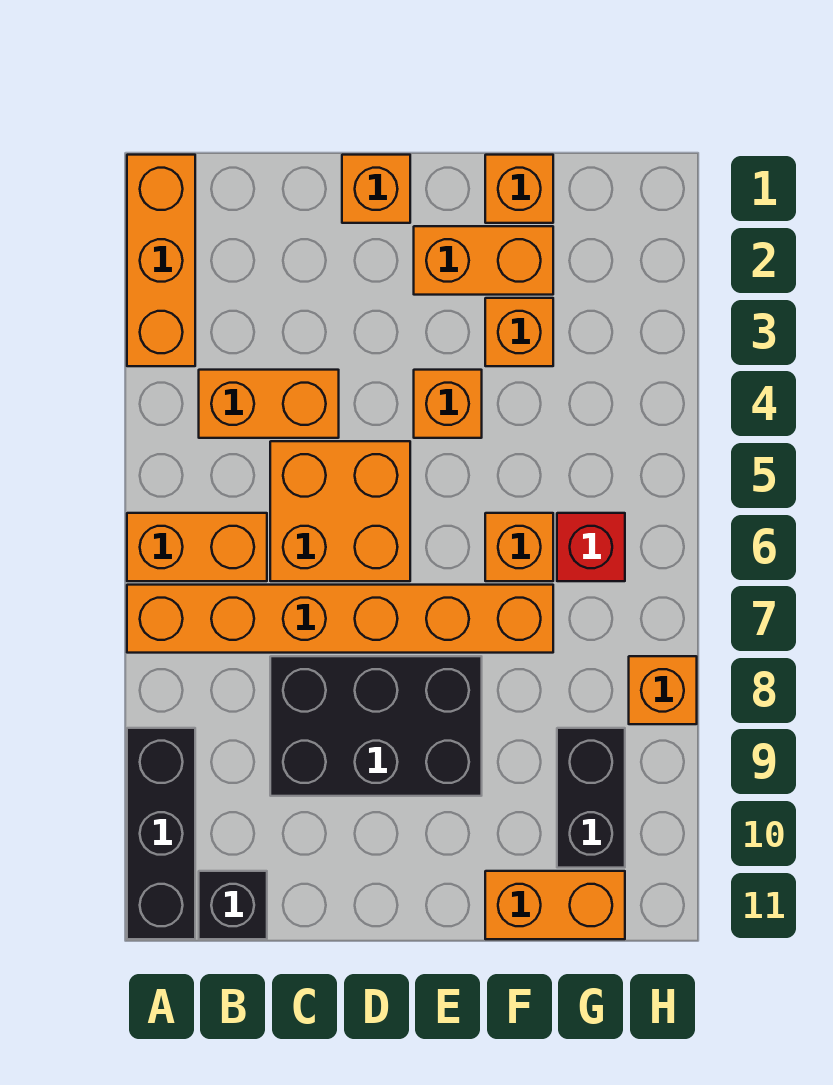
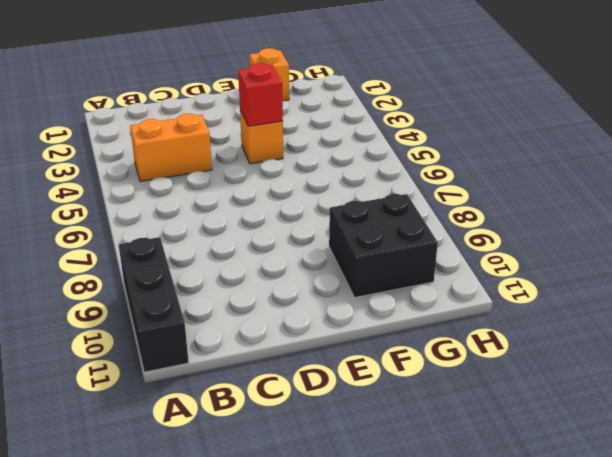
red 1x1 brick [238,63,283,126] -> red 1x1 brick moved to [557,513,625,581]
black 2x2 brick [329,194,438,297] -> black 1x2 brick [557,728,625,868]
none -> orange 1x3 brick [127,155,195,366]
none -> orange 1x2 brick [127,513,267,581]
none -> orange 1x6 brick [127,585,553,653]

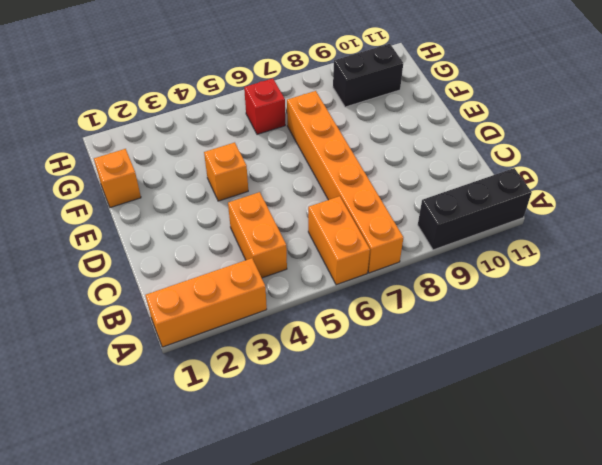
none -> black 1x1 brick [199,871,267,939]
none -> orange 2x2 brick [270,441,410,581]
none -> black 2x3 brick [270,656,482,796]

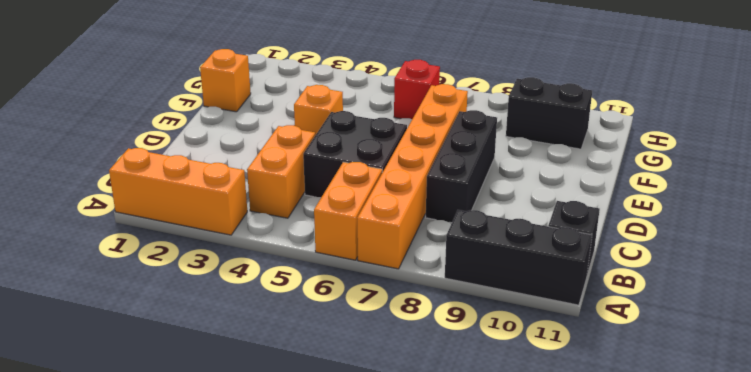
black 2x2 brick [303,111,407,197] -> orange 2x2 brick [270,441,410,581]
black 1x3 brick [426,110,497,223] -> black 2x3 brick [270,656,482,796]
none -> orange 1x1 brick [342,155,410,223]
none -> orange 1x2 brick [414,226,553,295]
none -> orange 1x1 brick [485,298,553,366]

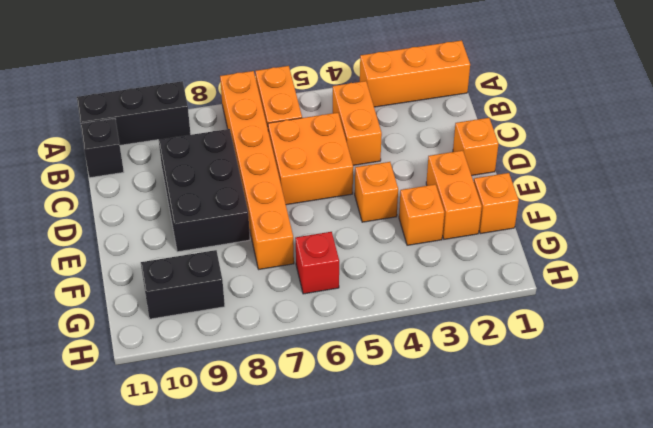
none -> orange 1x1 brick [485,513,553,581]
none -> orange 1x2 brick [485,871,625,939]
none -> orange 1x1 brick [629,656,697,724]

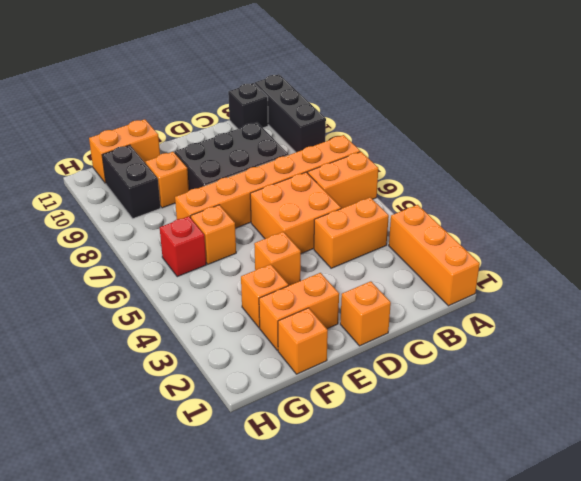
orange 1x1 brick [146,152,189,208] -> orange 1x1 brick moved to [629,656,697,724]

